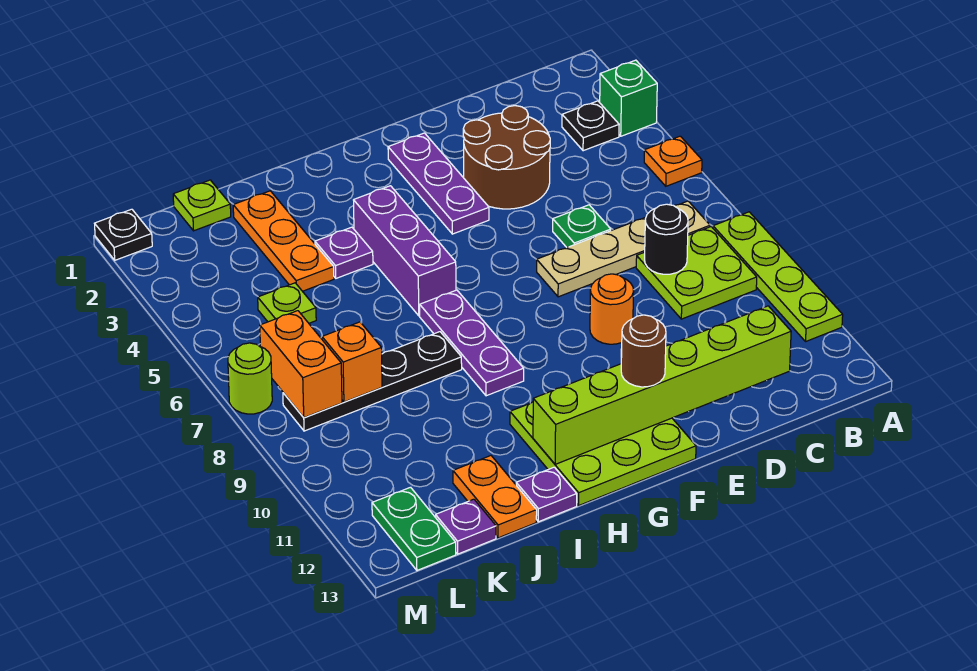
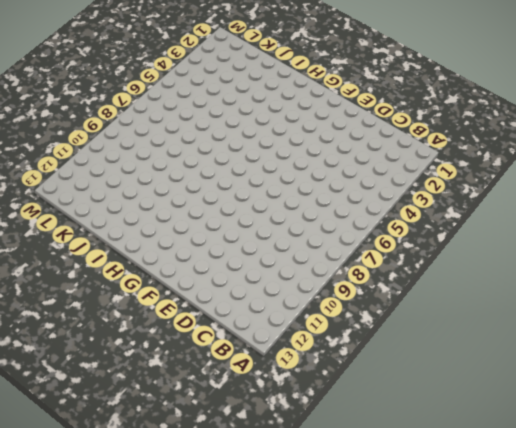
none -> green 1x1 brick [600,60,657,136]
none -> orange 1x1 plate [644,136,702,186]
none -> lime 1x4 plate [713,212,843,341]

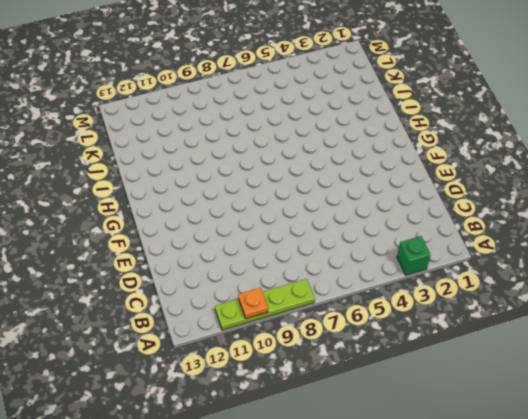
orange 1x1 plate [238,288,268,318] -> orange 1x1 plate moved to [644,136,702,186]
none -> black 1x1 plate [562,101,619,151]
none -> tan 1x4 plate [537,201,710,297]
none -> lime 2x2 plate [636,227,757,319]

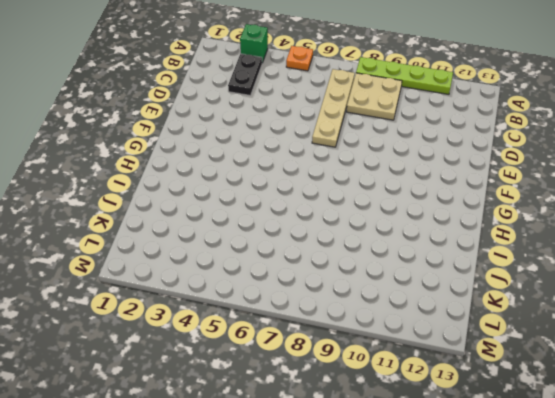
black 1x2 plate [228,54,262,95] -> black 1x1 plate [562,101,619,151]
tan 2x2 plate [346,73,402,120] -> lime 2x2 plate [636,227,757,319]
none -> brown 2x2 round brick [463,106,550,209]
none -> green 1x1 plate [553,205,611,247]
none -> orange 1x1 round brick [590,274,634,344]

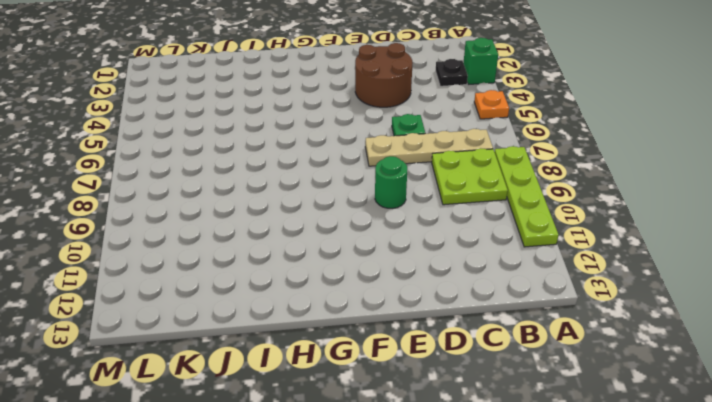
green 1x1 round brick [375,156,407,208] -> orange 1x1 round brick [590,274,634,344]
none -> purple 1x3 plate [388,133,489,234]
none -> lime 3x3 plate [510,402,696,506]
none -> purple 1x3 brick [354,186,456,316]

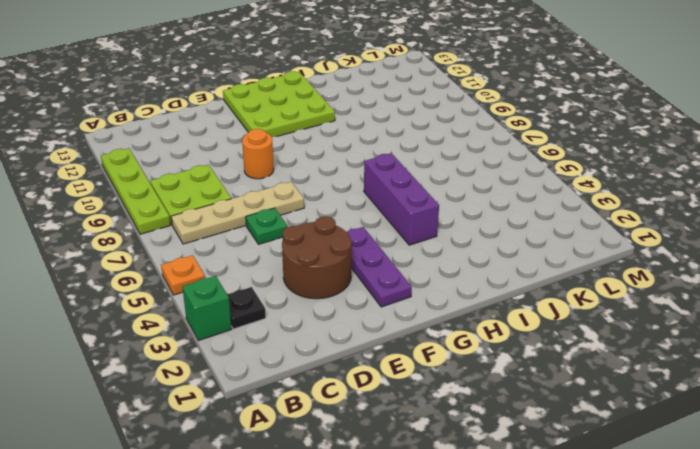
none -> purple 1x3 plate [420,290,524,396]
none -> purple 1x1 plate [315,227,373,278]
none -> black 1x4 plate [283,332,462,431]

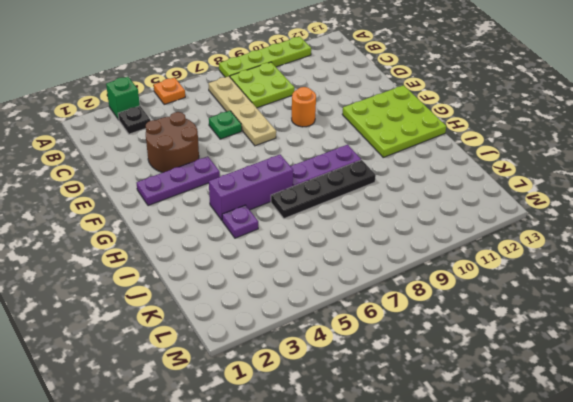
black 1x4 plate [271,160,376,219] -> black 1x4 plate turned to [283,332,462,431]
none -> purple 1x1 plate [516,467,577,522]
none -> orange 1x3 plate [233,191,334,291]
none -> orange 1x2 plate [453,456,537,538]

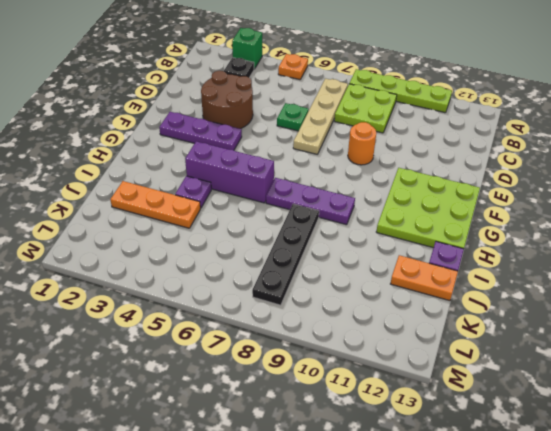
none -> lime 1x1 plate [173,180,231,231]
none -> lime 1x1 plate [258,283,316,323]
none -> purple 1x1 plate [436,499,496,554]

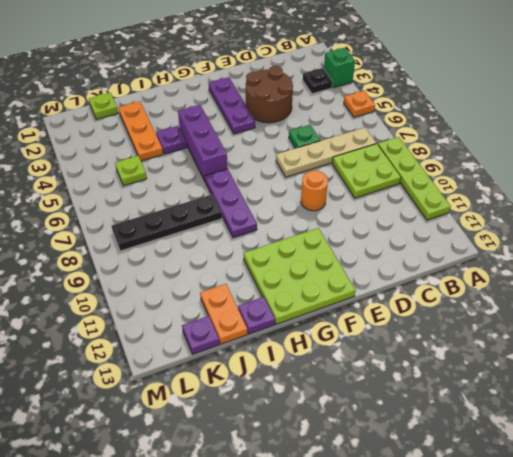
none -> green 1x2 plate [372,487,456,570]
none -> black 1x1 plate [95,209,152,260]
none -> lime 1x1 round brick [228,343,272,414]

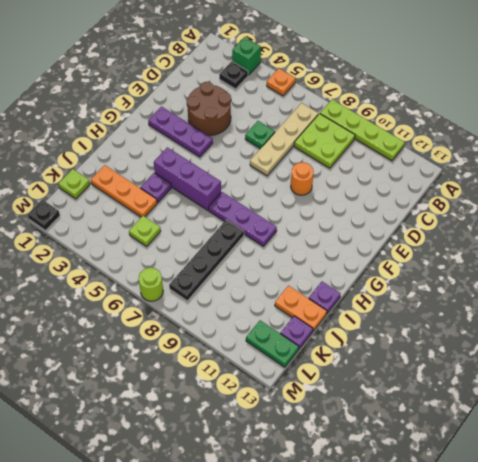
none -> lime 3x3 plate [510,402,696,506]
none -> black 1x1 round brick [645,204,688,274]
none -> lime 1x6 brick [533,306,791,464]

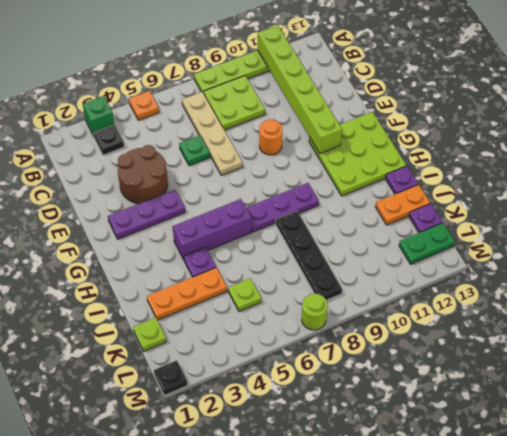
lime 1x6 brick [258,25,342,153] -> lime 1x6 brick moved to [533,306,791,464]
none -> black 1x1 round brick [645,204,688,274]
none -> orange 1x1 brick [322,322,382,402]
none -> orange 1x2 brick [260,311,342,418]

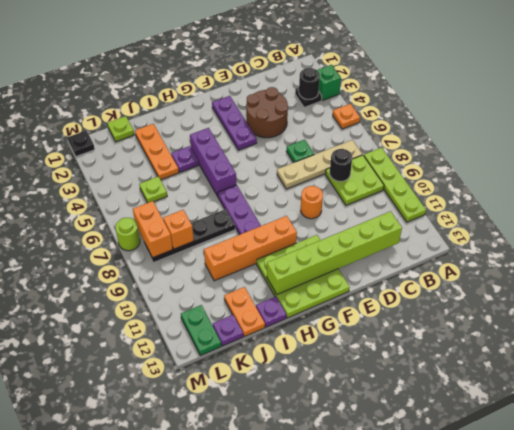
black 1x1 round brick [299,68,320,99] -> none
orange 1x4 brick [204,216,297,281] -> none
none -> brown 1x1 round brick [621,315,666,387]

